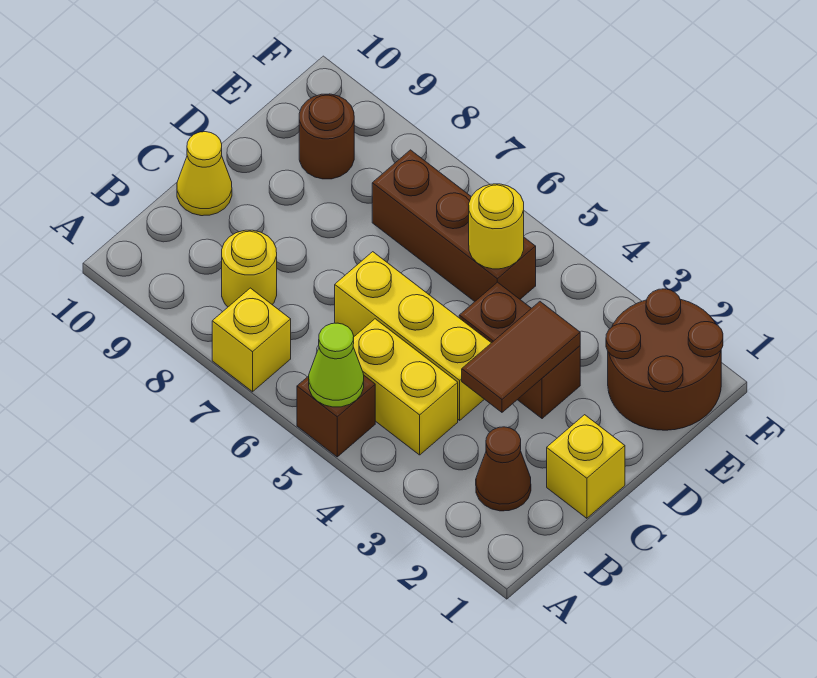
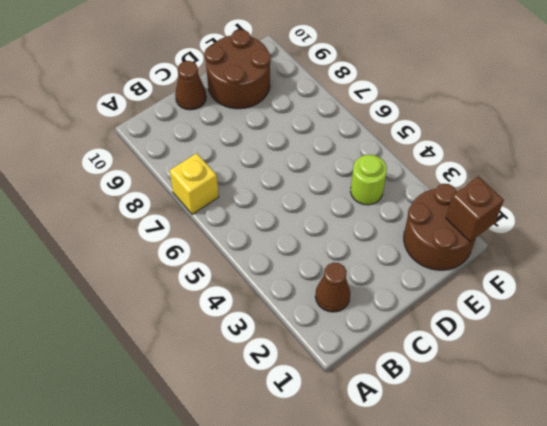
brown 1x1 cone [175,61,206,110] -> yellow 1x1 cone [177,132,232,216]
brown 2x2 round brick [205,30,271,109] -> brown 1x1 round brick [299,94,354,179]
lime 1x1 round brick [351,155,387,205] -> none
brown 1x1 brick [446,176,504,242] -> brown 1x1 brick moved to [297,376,375,457]
none -> yellow 1x2 brick [353,319,458,455]
none -> yellow 1x1 round brick [222,230,277,307]
none -> yellow 1x1 brick [547,415,625,518]

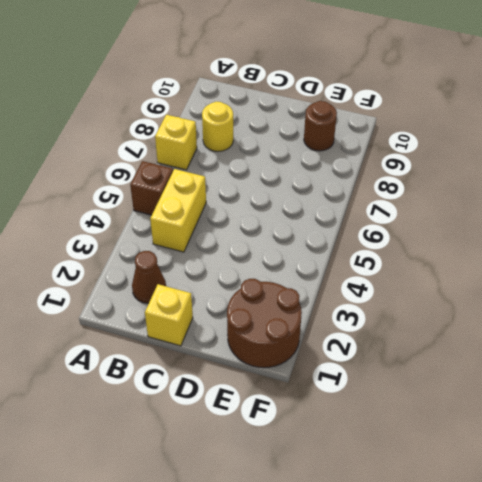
none -> yellow 1x3 brick [335,252,491,420]
none -> yellow 1x1 cone [177,132,232,216]
none -> brown 1x2 brick [459,282,580,419]

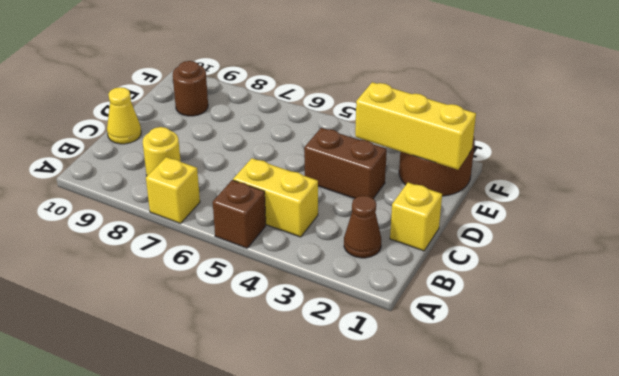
yellow 1x3 brick [355,82,476,170] -> yellow 1x3 brick moved to [335,252,491,420]
none -> brown 1x3 brick [372,150,536,301]
none -> lime 1x1 cone [309,323,364,407]
none -> brown 1x2 tile [462,302,580,412]

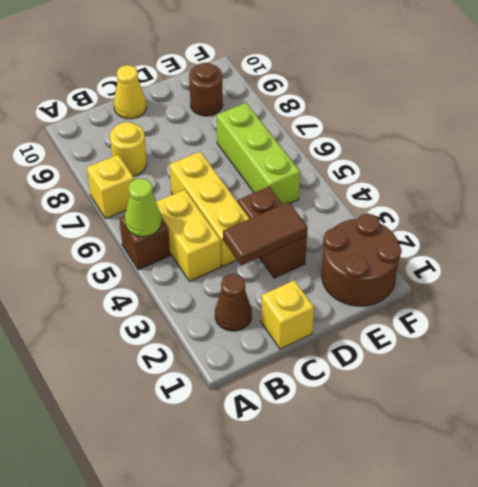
lime 1x3 brick [217,103,300,204] -> brown 1x3 brick [372,150,536,301]
none -> yellow 1x1 round brick [469,184,524,269]

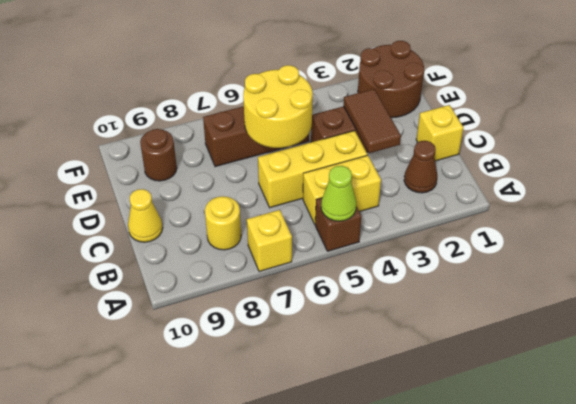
yellow 2x2 round brick [243,65,313,148] -> yellow 1x1 round brick [469,184,524,269]

